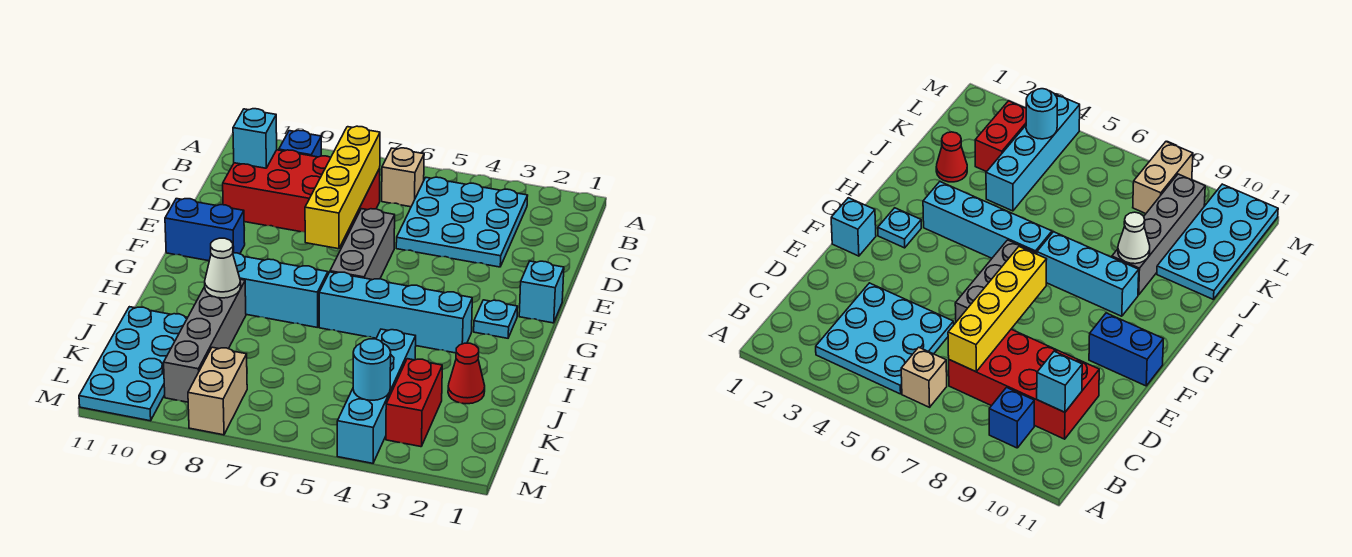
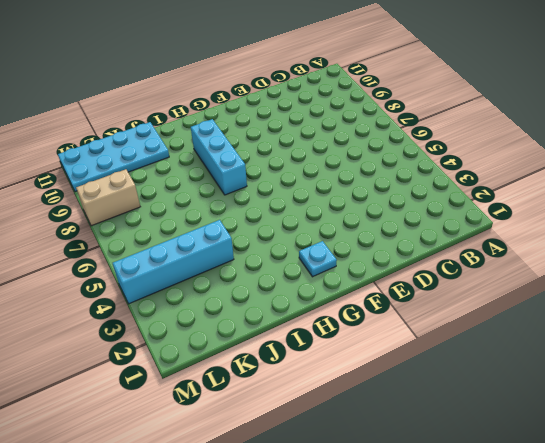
none -> cyan 3x3 plate [396,177,528,267]
none -> tan 1x1 brick [382,148,424,207]
none -> blue 1x1 brick [279,130,321,157]

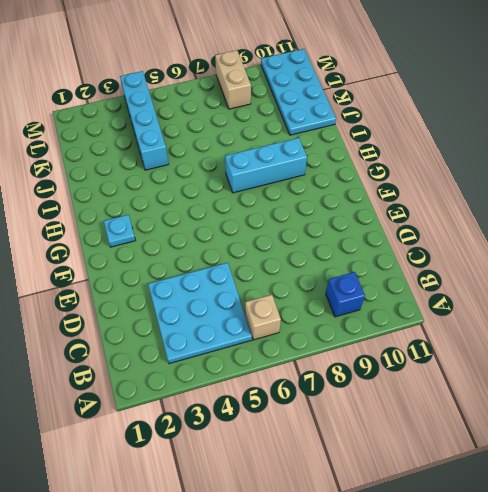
none -> red 2x4 brick [223,150,380,240]
none -> grey 1x3 brick [330,209,395,280]
none -> cyan 1x1 brick [519,261,564,323]

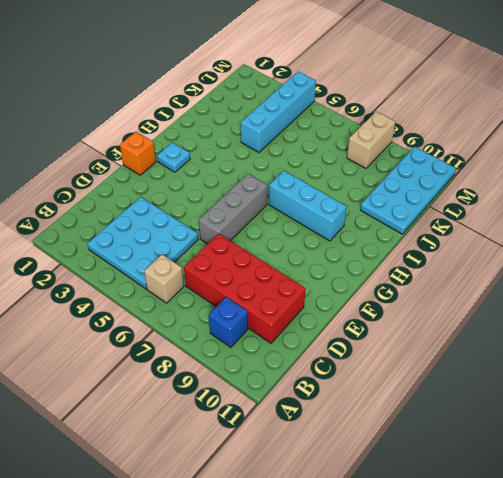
orange 1x1 brick [120,132,156,175] -> cyan 1x1 brick [519,261,564,323]
none -> blue 1x2 brick [165,199,245,261]
none -> cyan 1x4 brick [319,272,472,353]
none -> grey 1x4 brick [164,279,246,402]

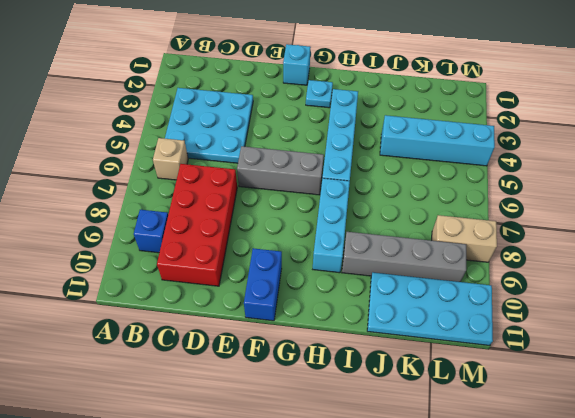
none -> red 1x1 cone [448,343,485,404]
none -> red 1x2 brick [386,359,442,447]
none -> yellow 1x4 brick [305,126,380,249]

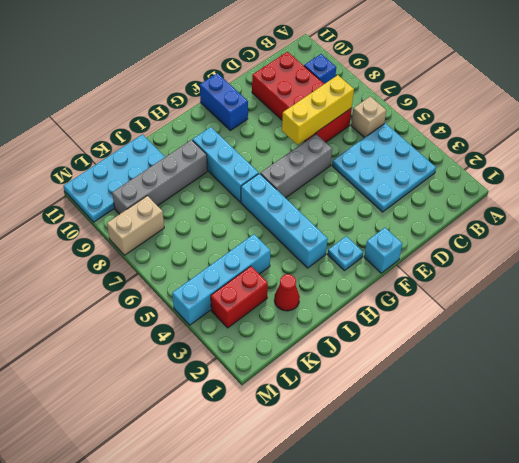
yellow 1x3 brick [282,75,354,145] -> yellow 1x4 brick [305,126,380,249]
none -> cyan 1x1 brick [233,109,277,168]
none -> white 1x1 cone [205,238,241,298]
none -> cyan 1x1 round brick [353,339,391,400]

